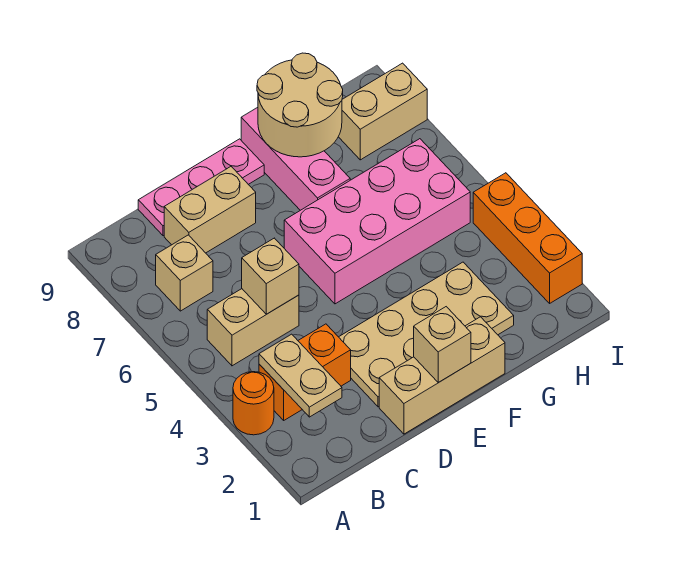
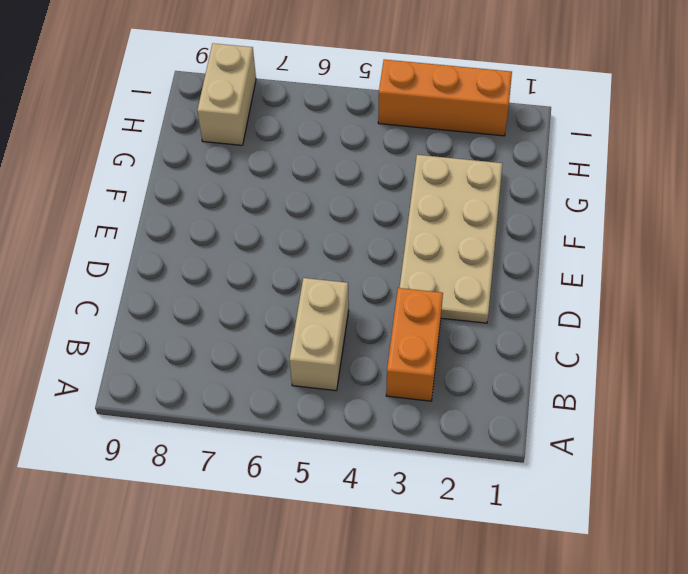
none -> orange 1x1 round brick [233,372,274,435]
none -> tan 1x1 brick [156,235,213,311]
none -> tan 1x2 brick [164,167,256,253]

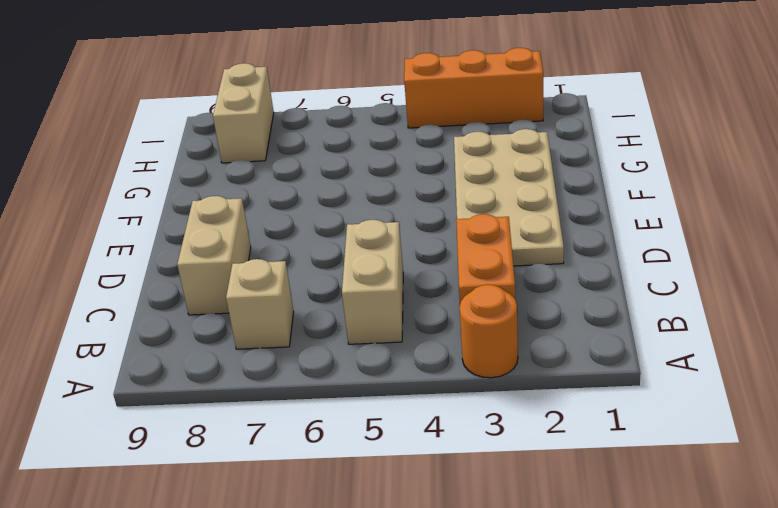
none -> pink 1x3 plate [138,139,264,236]
none -> tan 1x3 brick [379,317,505,434]
none -> pink 2x4 brick [284,139,470,304]

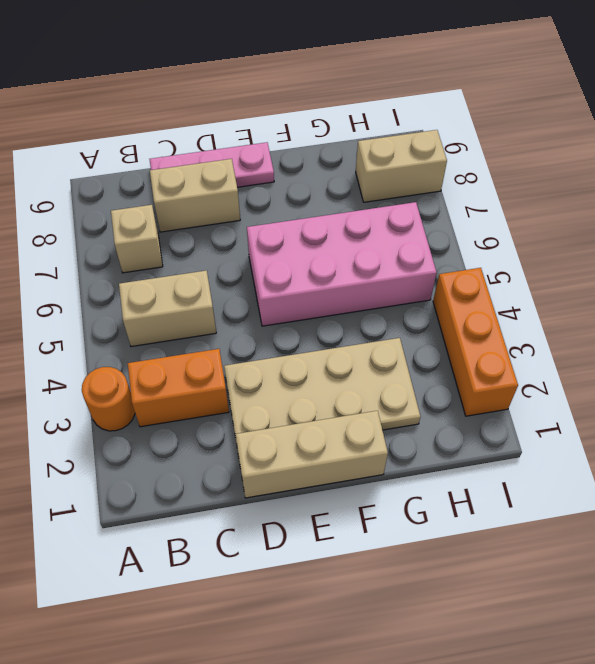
none -> pink 1x3 brick [241,107,350,210]
none -> tan 1x2 plate [259,334,342,417]
none -> tan 1x1 brick [242,238,299,314]

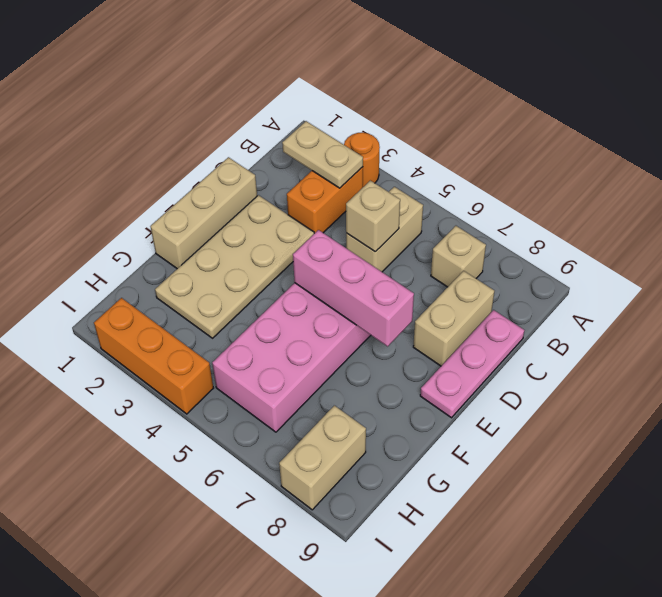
pink 1x3 brick [293,230,414,346] -> pink 1x3 brick moved to [241,107,350,210]
none -> tan 1x1 brick [414,307,471,383]
none -> tan 2x2 round brick [257,53,343,157]

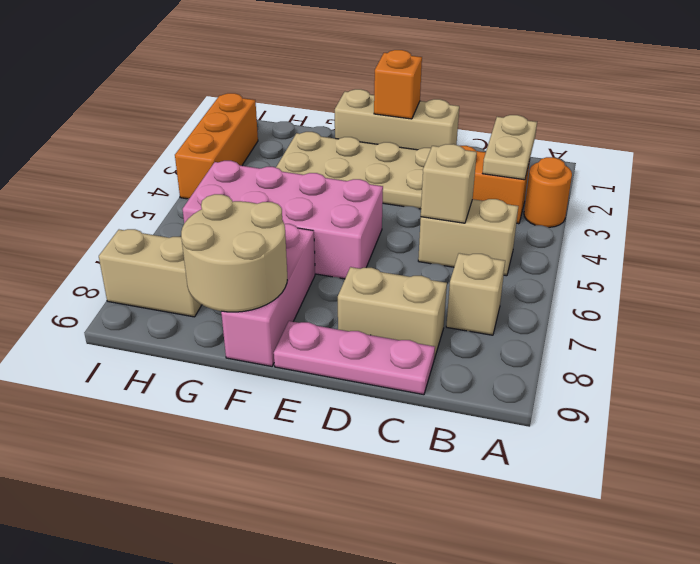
orange 1x1 brick [374,50,422,119] -> tan 1x1 brick [414,307,471,383]

